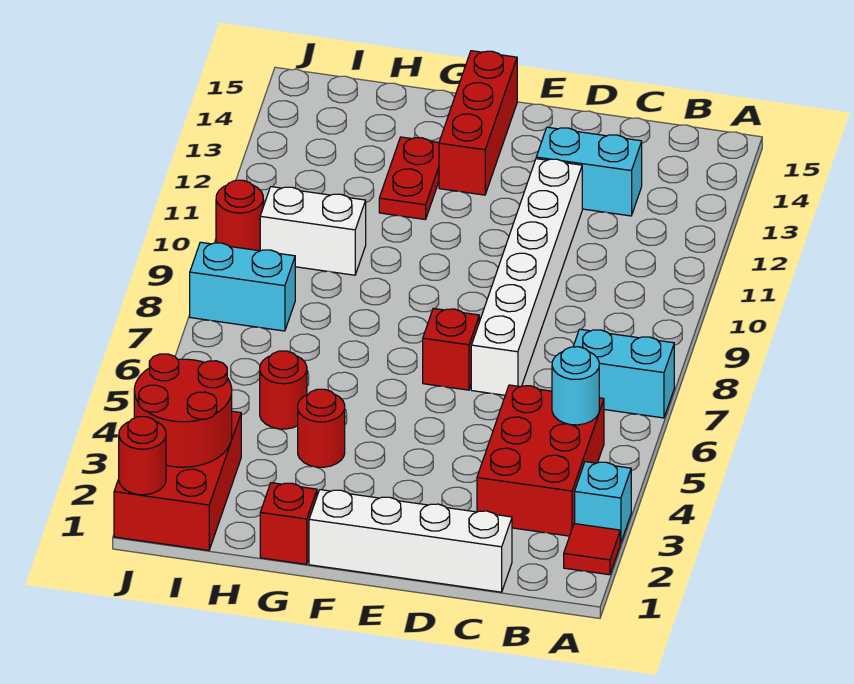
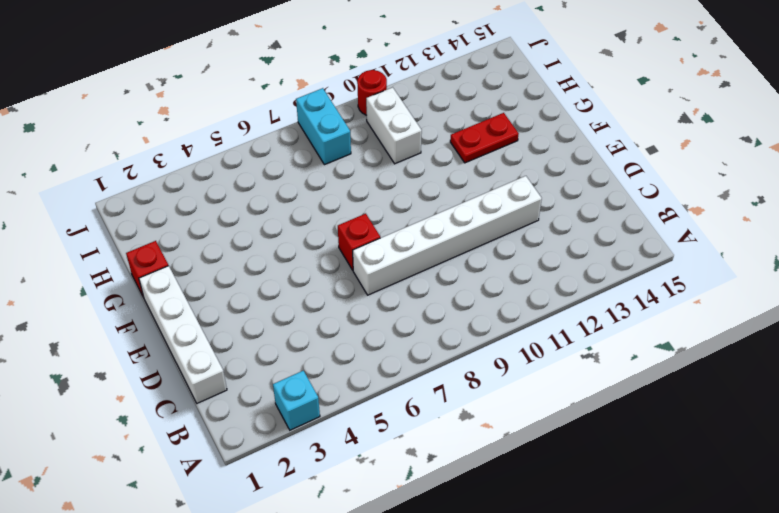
none -> red 1x1 tile [564,524,620,575]
none -> cyan 1x2 brick [573,329,674,418]
none -> red 2x3 brick [477,385,604,536]

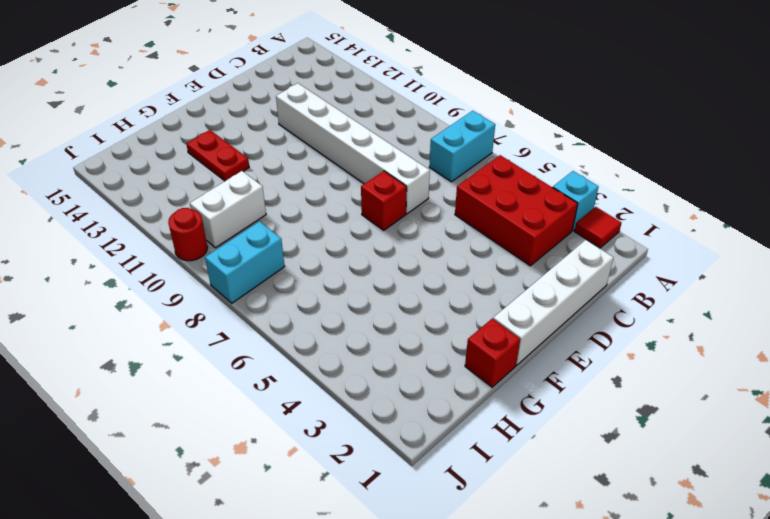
none -> cyan 1x2 brick [536,127,642,216]
none -> red 1x3 brick [439,51,517,195]
none -> red 1x1 round brick [298,389,345,467]

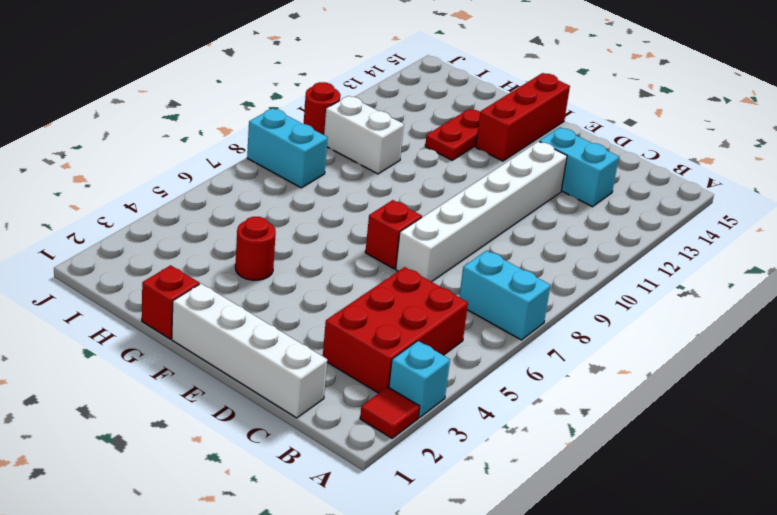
none -> red 1x1 round brick [260,351,307,429]
none -> red 2x3 brick [114,411,241,550]
none -> cyan 1x1 round brick [552,347,599,425]

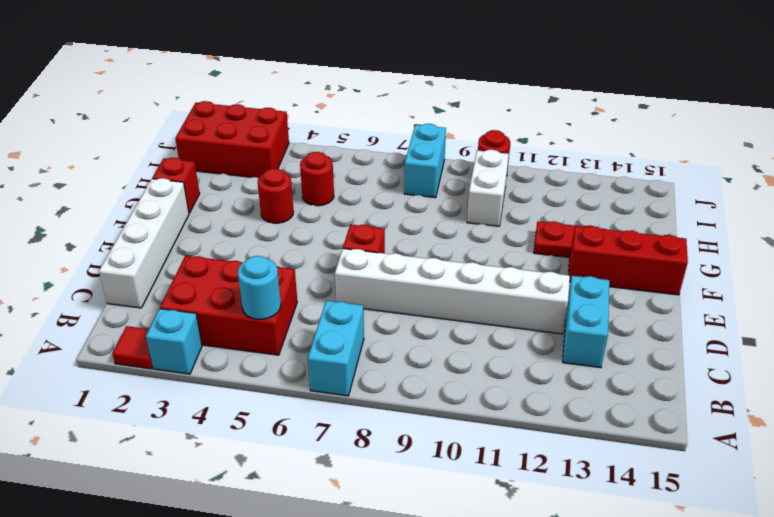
none -> red 2x2 round brick [134,354,232,467]
none -> red 1x1 round brick [119,417,166,495]

